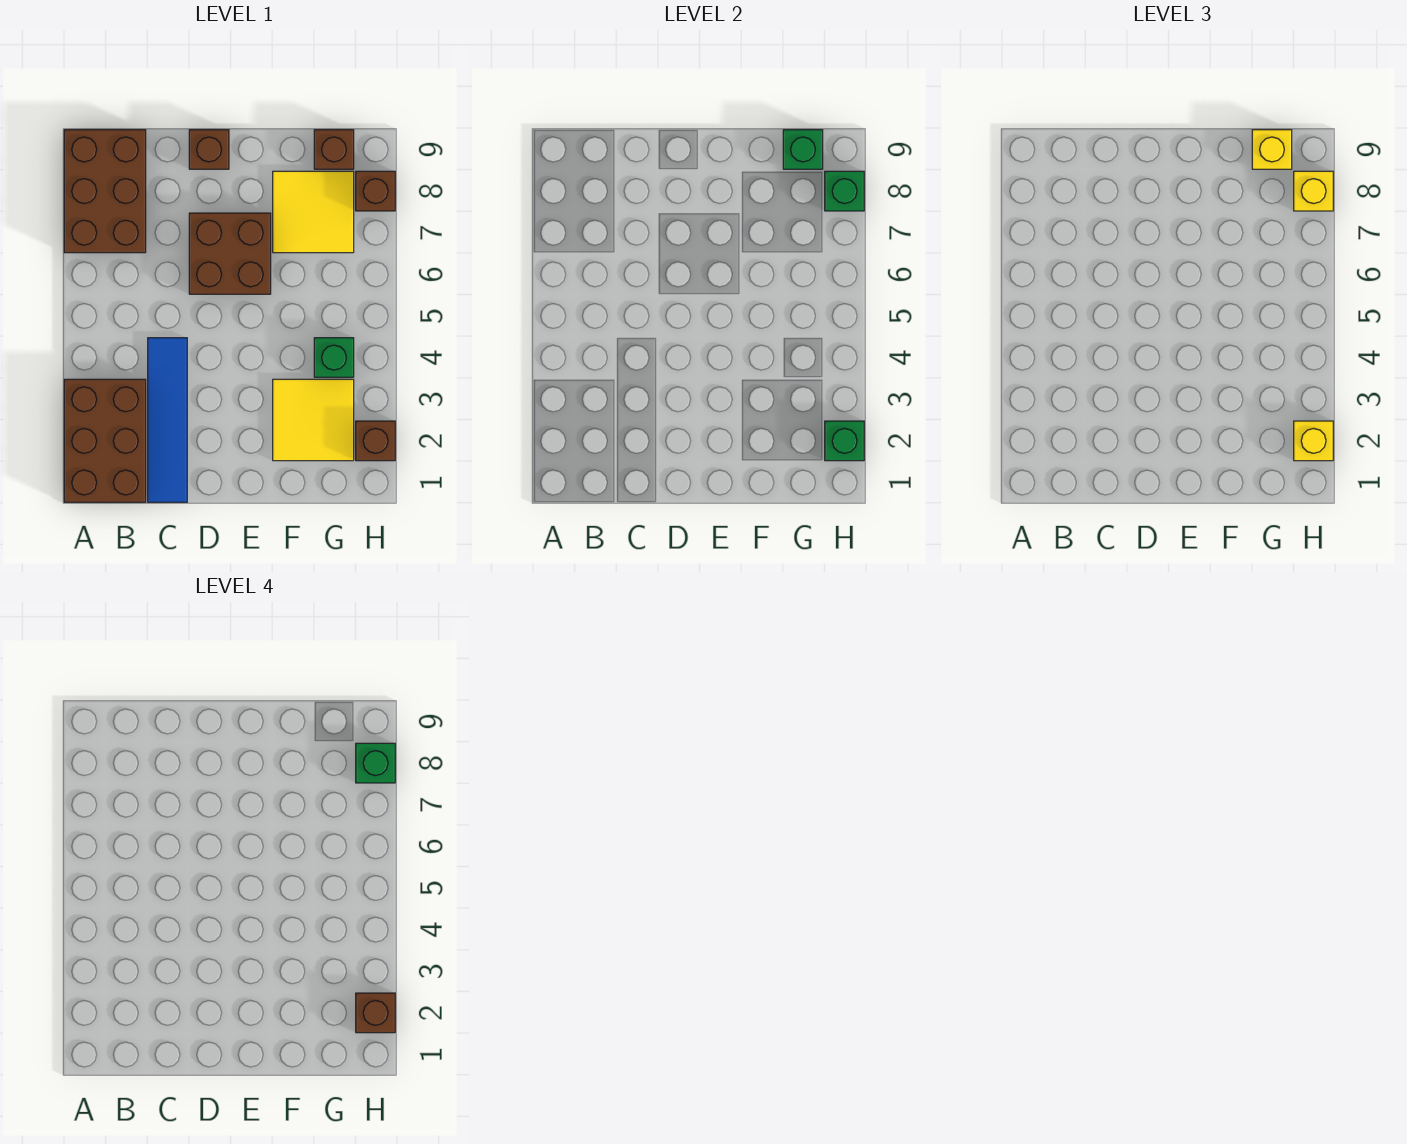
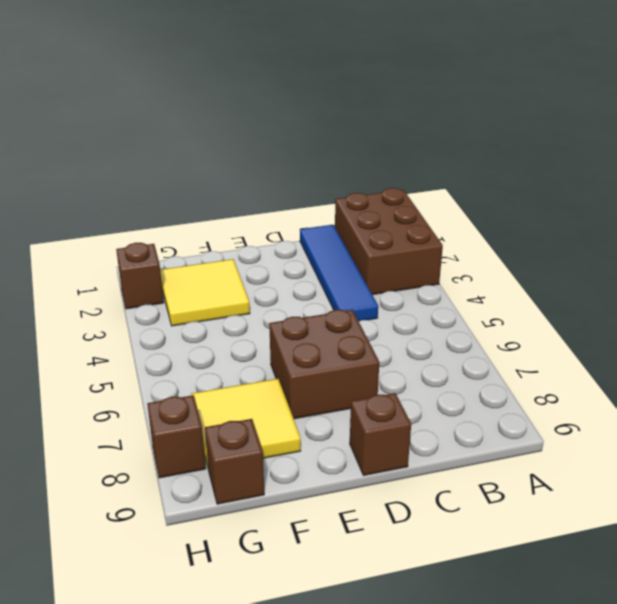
none -> brown 2x3 brick [64,130,146,253]
none -> green 1x1 brick [314,338,354,377]
none -> green 1x1 brick [783,130,823,169]

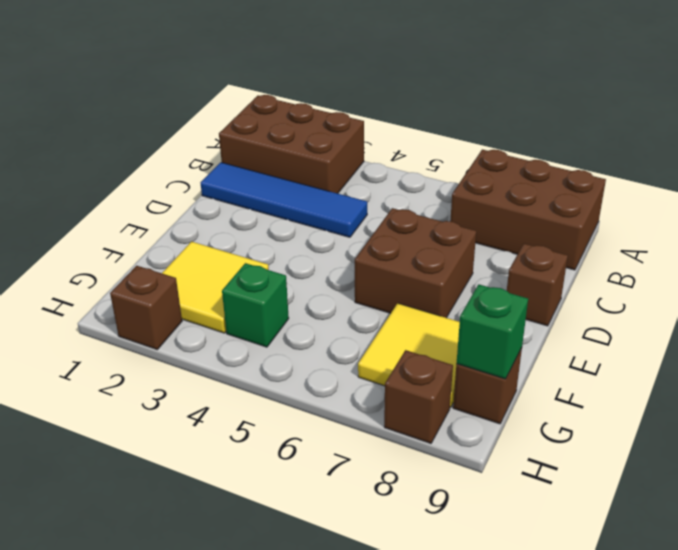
none -> green 1x1 brick [825,421,864,461]
none -> green 1x1 brick [825,171,864,211]
none -> yellow 1x1 brick [1252,130,1292,169]

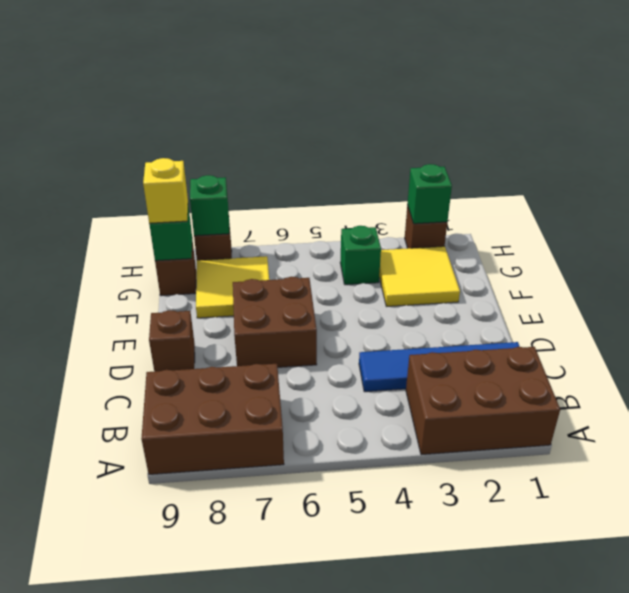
none -> yellow 1x1 brick [1294,421,1333,461]
none -> yellow 1x1 brick [1294,171,1333,211]
none -> brown 1x1 brick [356,993,395,1033]

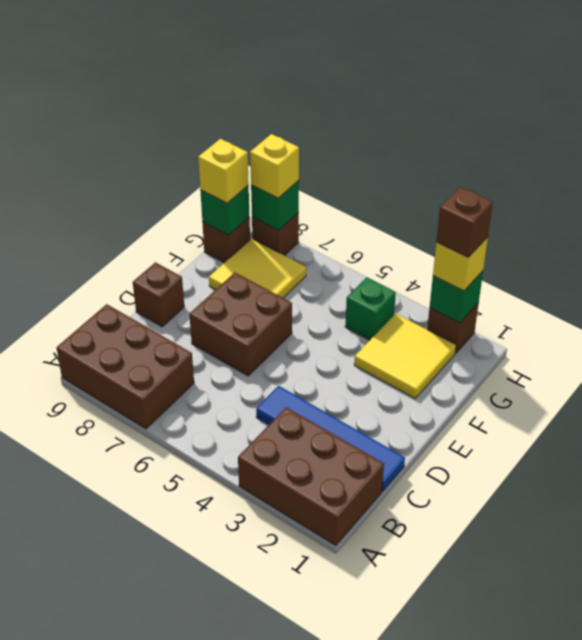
none -> green 1x1 brick [356,743,395,783]

